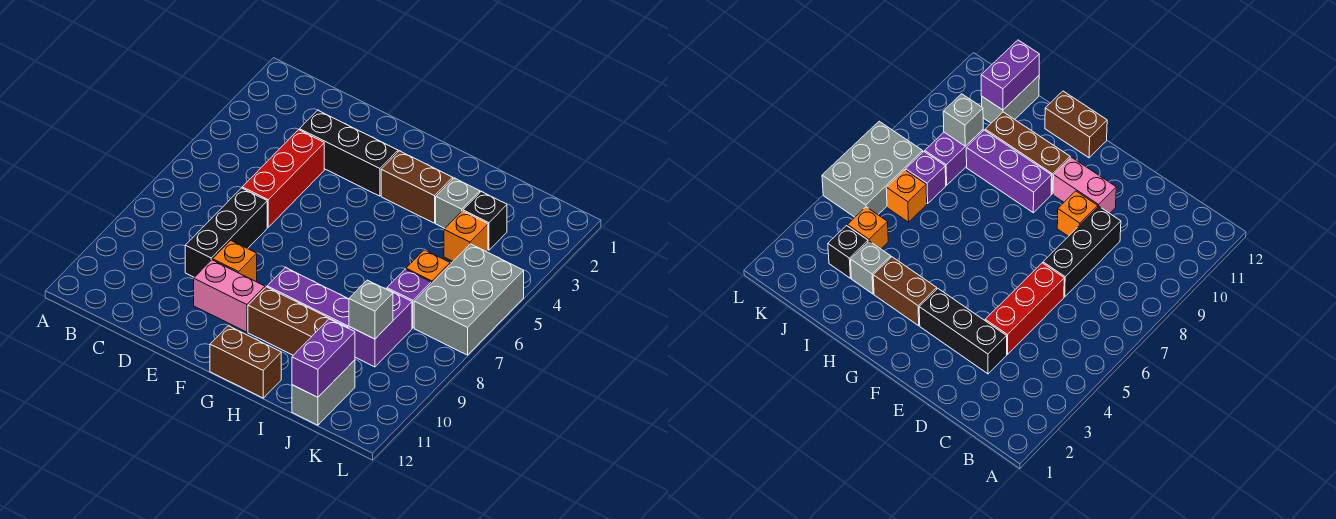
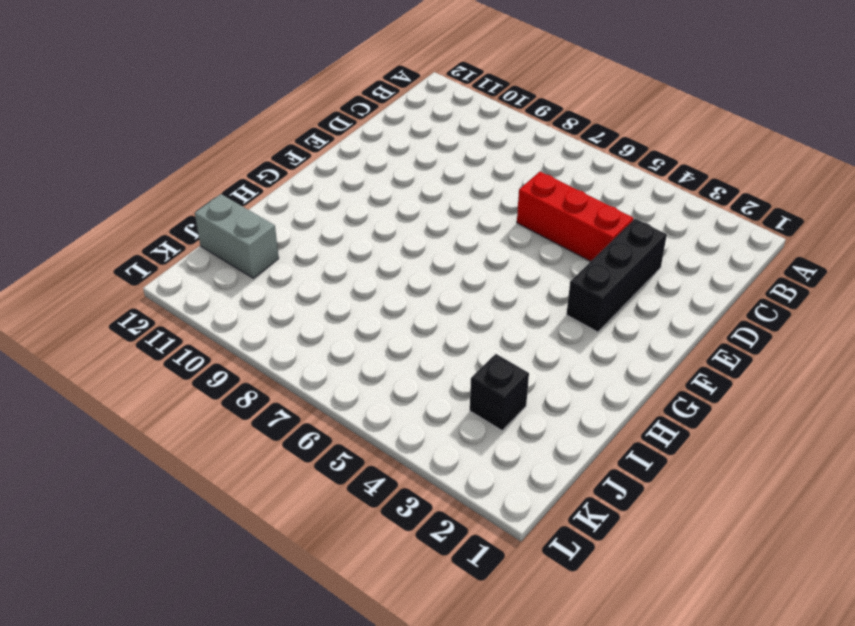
none -> black 1x3 brick [185,188,267,277]
none -> orange 1x1 brick [213,241,257,281]
none -> pink 1x2 brick [194,260,265,332]

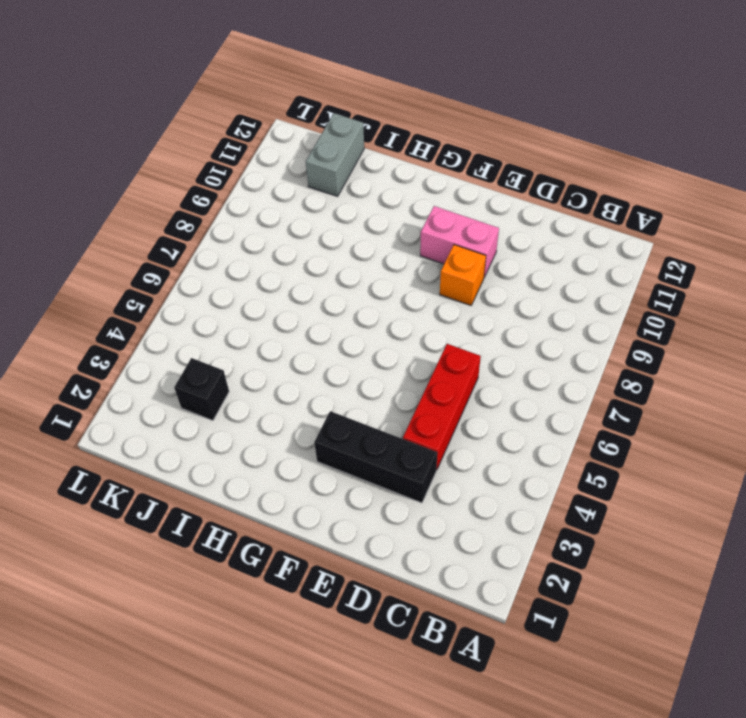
none -> black 1x3 brick [185,188,267,277]
none -> brown 1x2 brick [381,151,453,223]
none -> purple 1x3 brick [267,267,349,328]

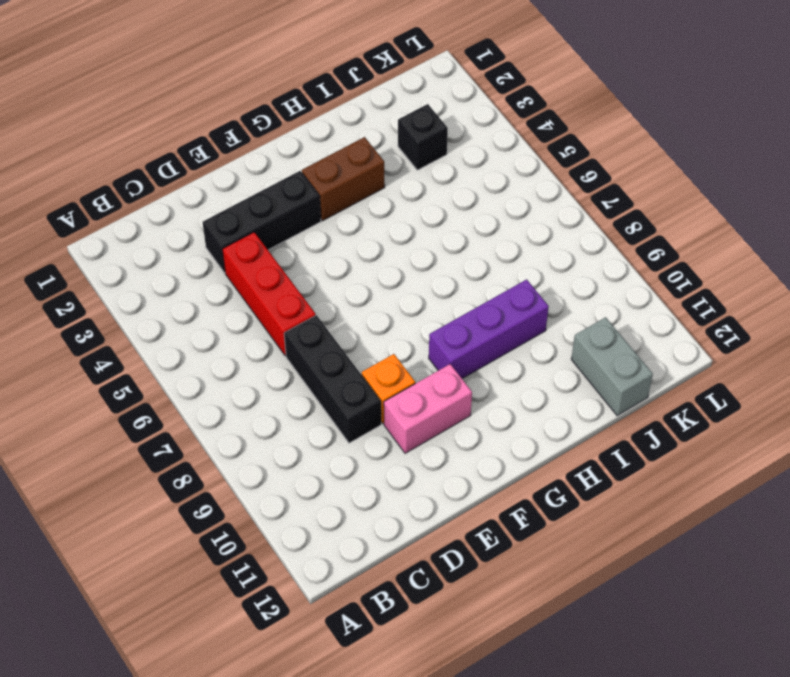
none -> brown 1x3 brick [248,287,346,355]
none -> brown 1x2 brick [210,326,281,398]
none -> grey 1x1 brick [436,178,480,228]

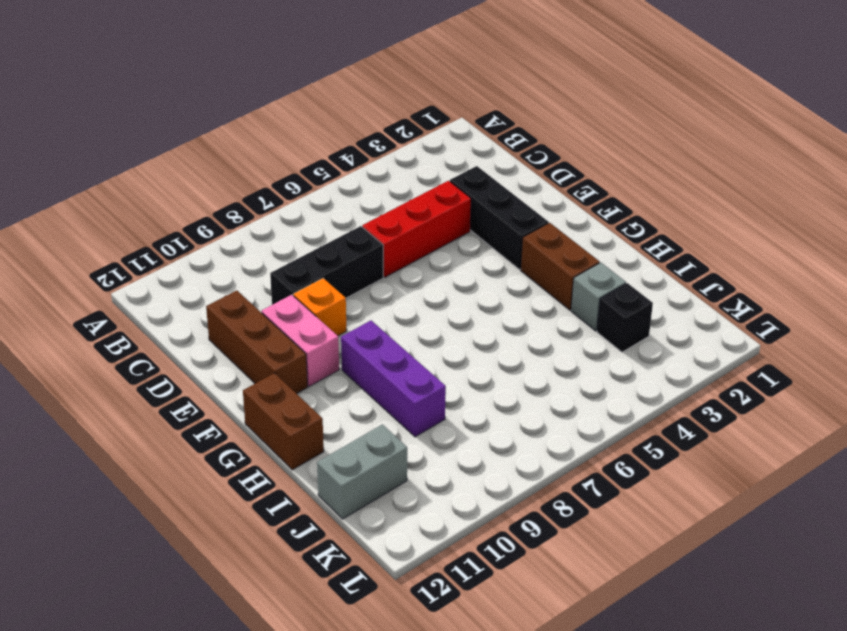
brown 1x3 brick [206,290,307,394] -> brown 1x3 brick moved to [248,287,346,355]
none -> orange 1x1 brick [444,211,488,261]
none -> orange 1x1 brick [406,250,450,284]
none -> purple 1x1 brick [387,269,431,328]

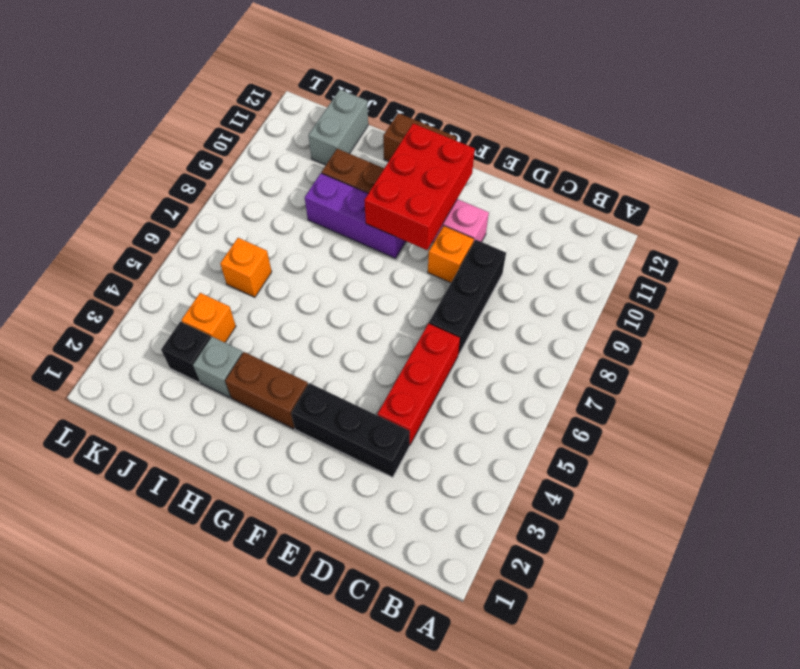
red 2x3 brick [364,123,475,250] -> none
none -> purple 1x1 brick [387,269,431,328]
none -> purple 1x2 brick [349,289,412,367]
none -> grey 2x3 brick [414,244,524,355]

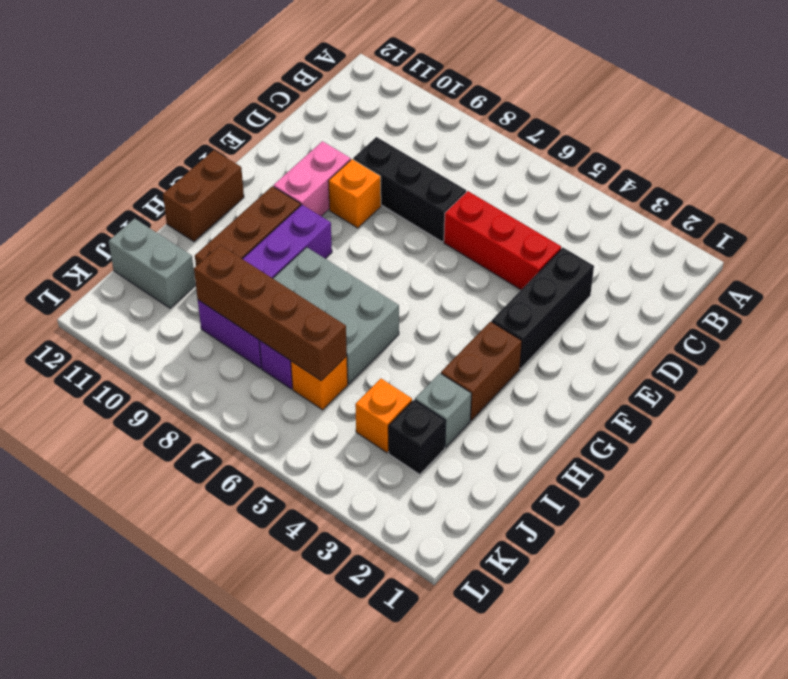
grey 2x3 brick [273,247,399,384] -> grey 2x3 brick moved to [414,244,524,355]
brown 1x4 brick [194,245,347,381] -> grey 1x1 brick [349,280,393,339]
none -> purple 1x2 brick [292,319,355,397]

